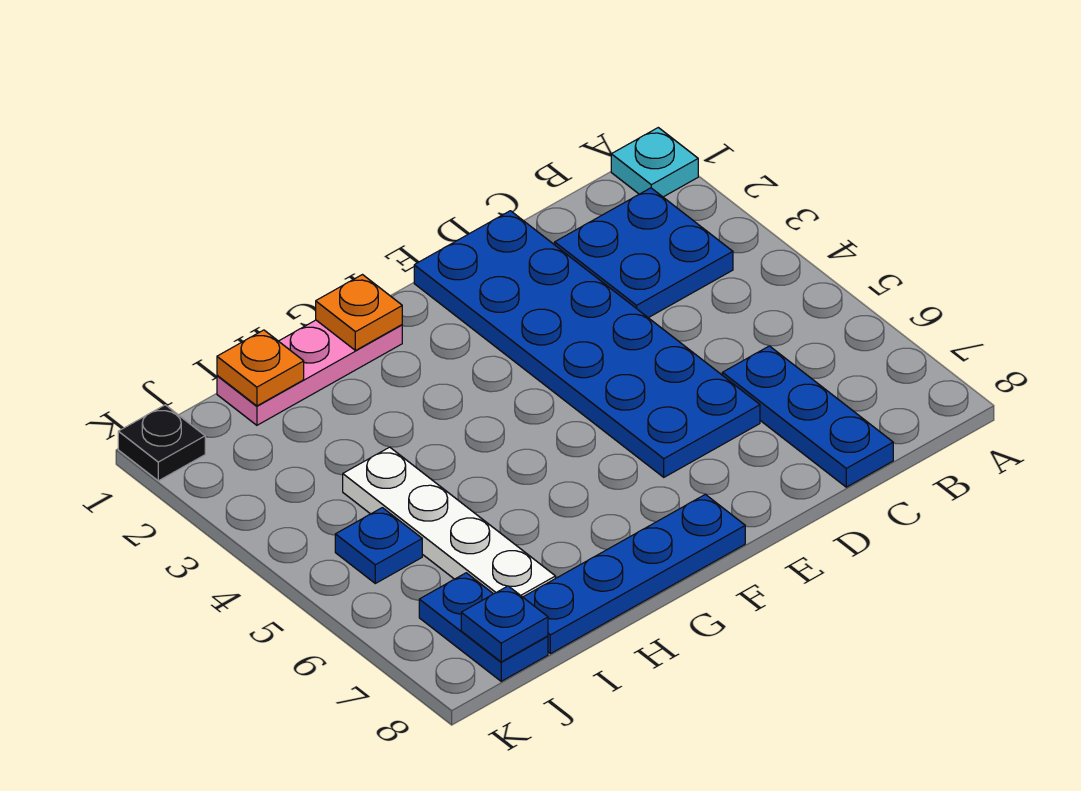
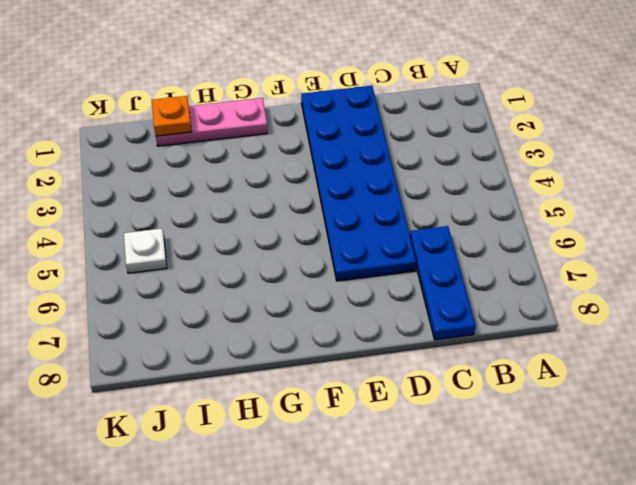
white 1x1 plate [124,228,167,273] -> blue 1x1 plate [335,508,422,583]
none -> cyan 1x1 plate [611,128,698,197]
none -> blue 2x2 plate [555,188,733,318]
none -> blue 1x4 plate [523,494,745,654]

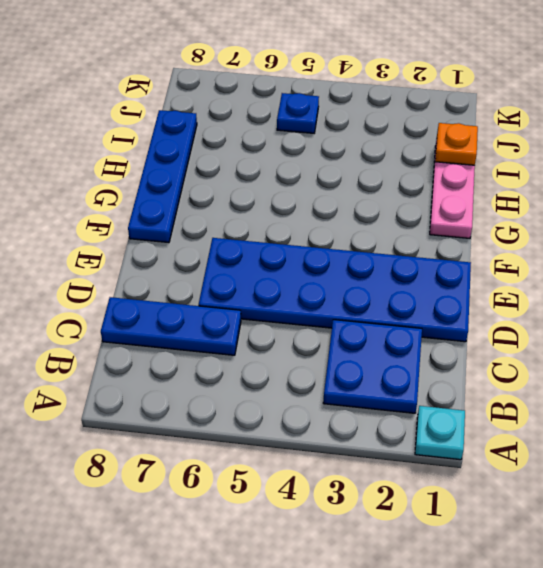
none -> white 1x4 plate [343,447,555,597]
none -> blue 1x2 plate [419,573,548,681]
none -> black 1x1 plate [118,405,205,481]

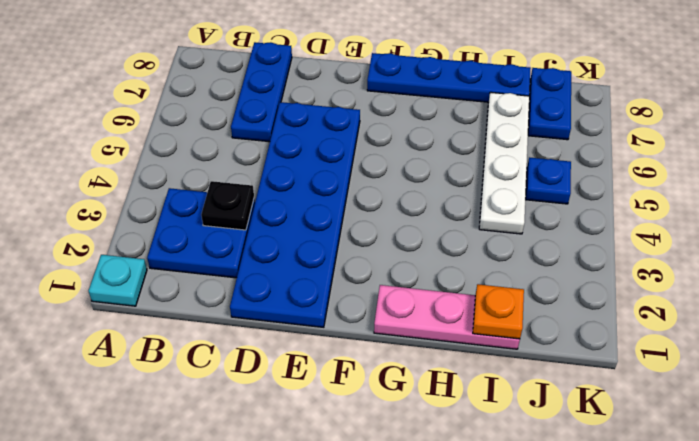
black 1x1 plate [201,181,254,230] -> black 1x1 plate moved to [118,405,205,481]
none -> orange 1x1 plate [316,275,402,350]
none -> blue 1x1 plate [461,586,548,662]

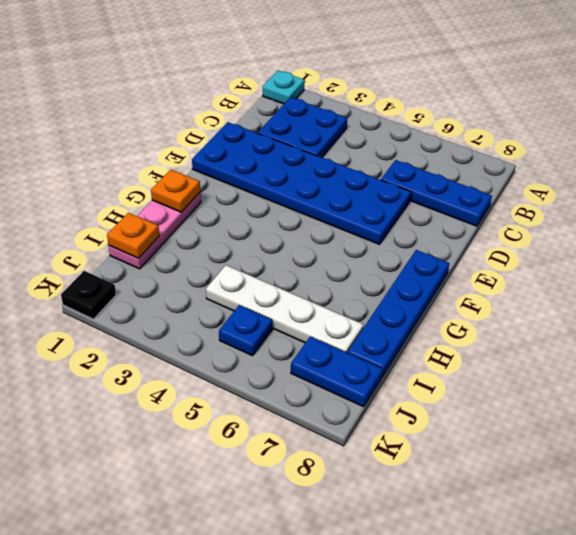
none -> blue 1x1 plate [461,586,548,662]

